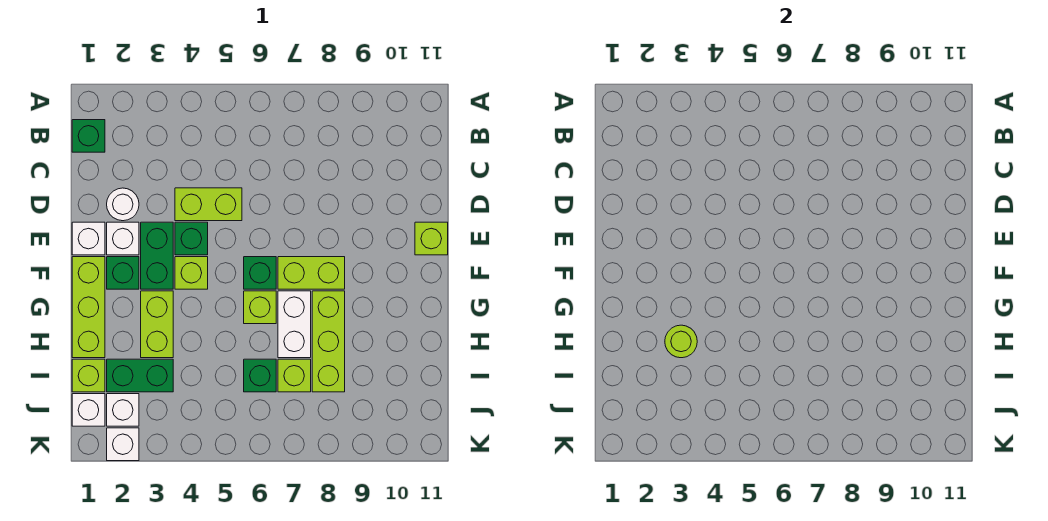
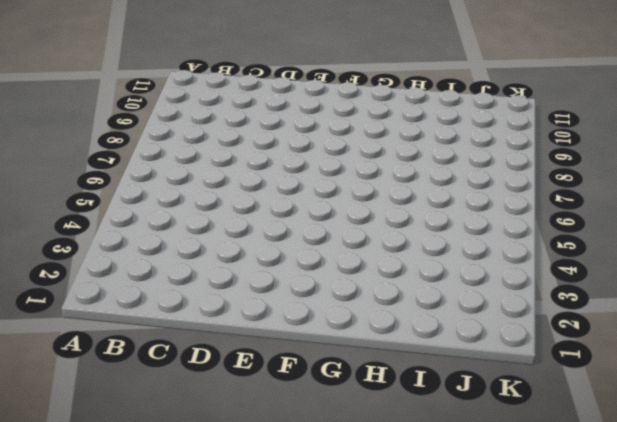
none -> green 1x1 brick [72,120,105,152]
none -> white 1x1 round brick [107,188,139,221]
none -> lime 1x2 brick [175,188,242,221]

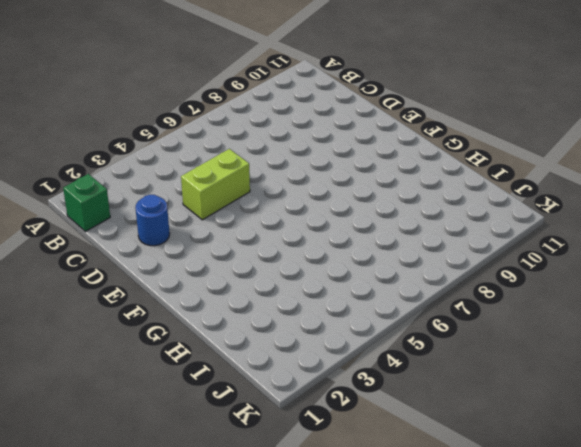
blue 1x1 round brick [135,195,170,246] -> white 1x1 round brick [107,188,139,221]
none -> white 1x1 brick [72,222,105,255]
none -> white 1x1 brick [107,222,139,255]
none -> green 1x2 brick [141,222,173,289]

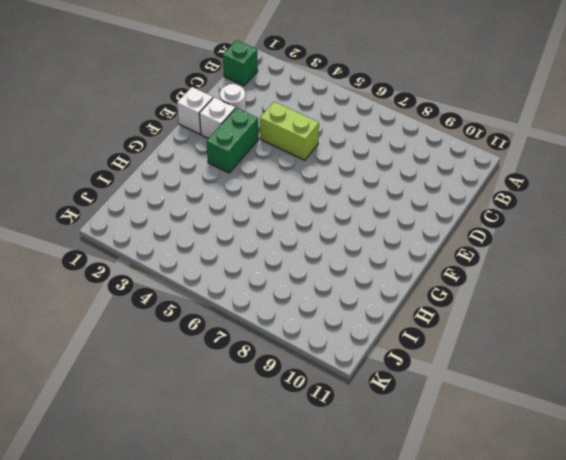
none -> green 1x1 brick [175,222,208,255]
none -> lime 1x1 brick [415,222,448,255]
none -> lime 1x3 brick [72,257,105,358]

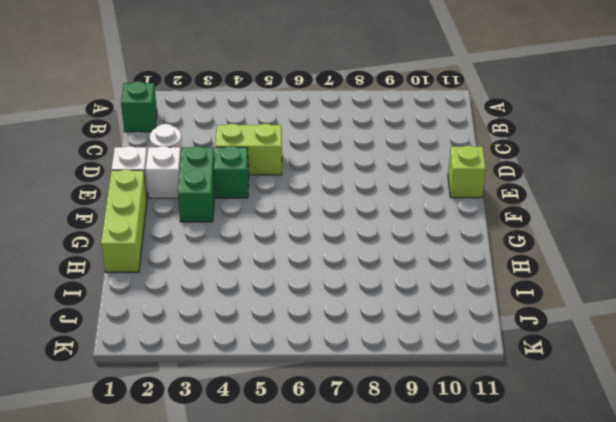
none -> green 1x1 brick [107,257,139,289]
none -> lime 1x1 brick [175,257,208,289]
none -> green 1x1 brick [244,257,276,289]

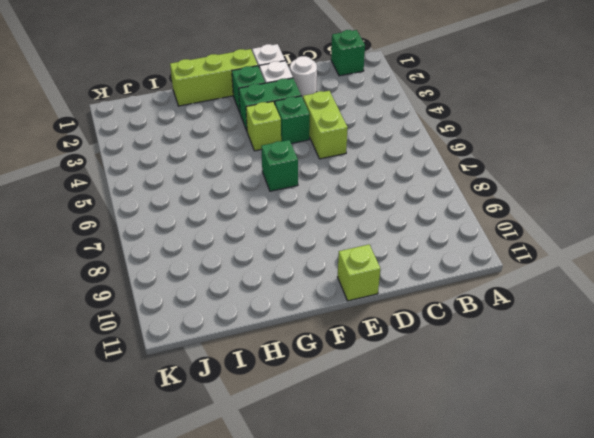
none -> lime 1x2 brick [278,257,345,289]
none -> lime 1x2 brick [141,291,173,358]
none -> lime 1x1 brick [244,291,276,324]

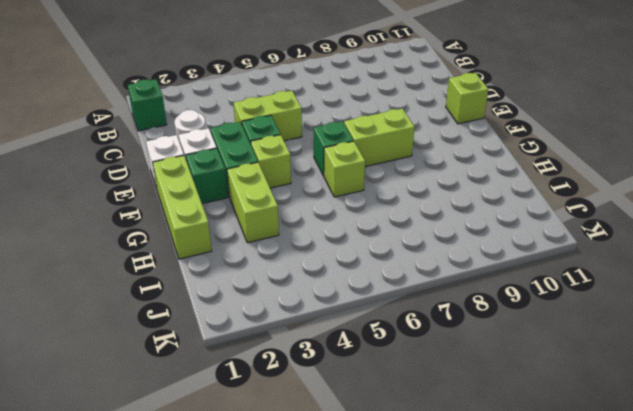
none -> white 1x2 brick [278,291,311,358]
none -> lime 1x3 brick [312,291,345,392]
none -> lime 1x1 brick [72,359,105,392]

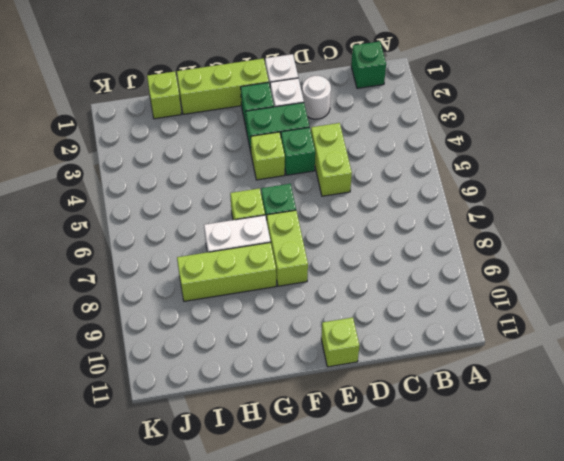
none -> lime 1x2 brick [141,291,173,358]
none -> green 1x2 brick [107,359,173,392]
none -> green 1x1 brick [244,359,276,392]

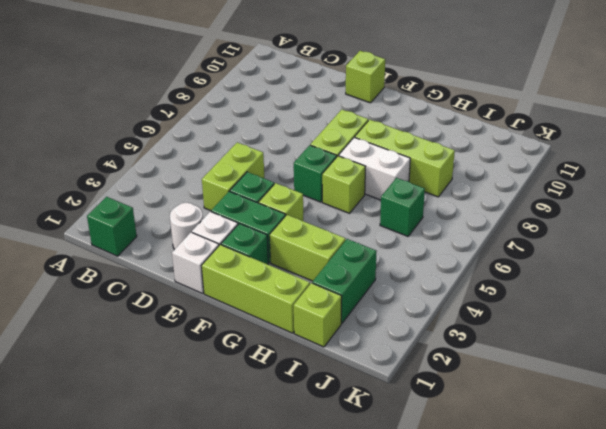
none -> lime 1x1 brick [278,359,311,392]
none -> white 1x1 brick [72,394,105,426]
none -> white 1x1 brick [107,394,139,426]

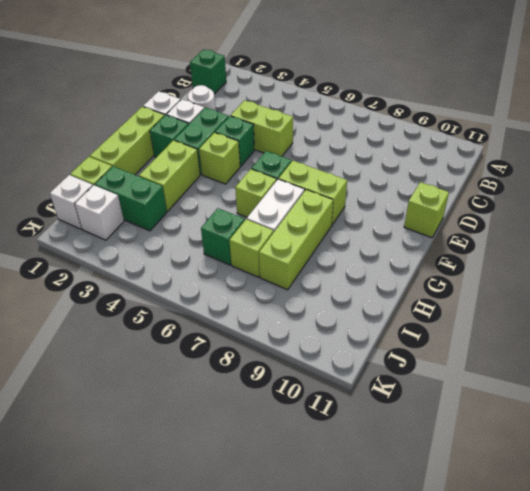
none -> white 1x1 brick [107,428,139,461]
none -> lime 1x1 round brick [665,325,697,358]

